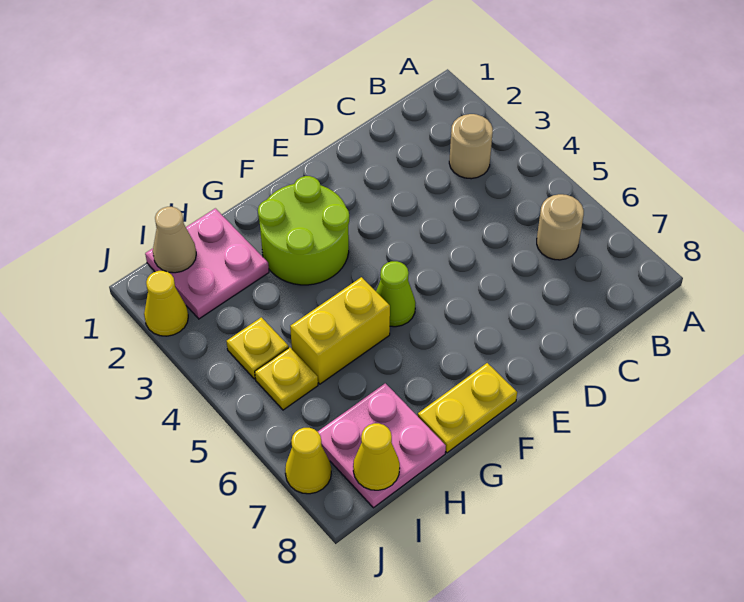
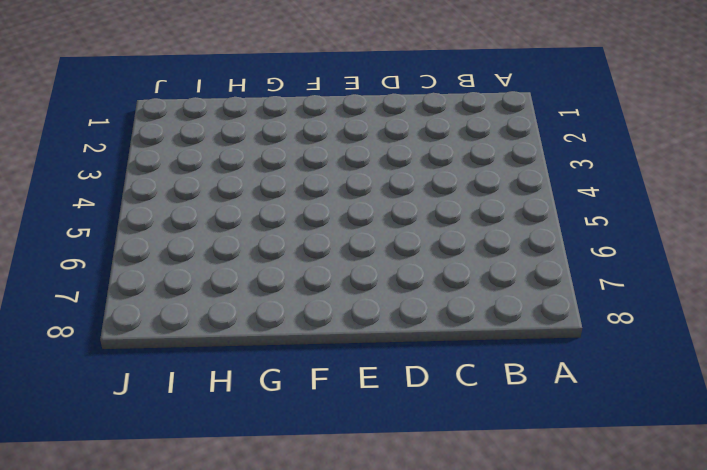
none -> tan 1x1 round brick [449,114,493,179]
none -> tan 1x1 round brick [537,194,584,260]
none -> lime 2x2 round brick [258,176,349,285]

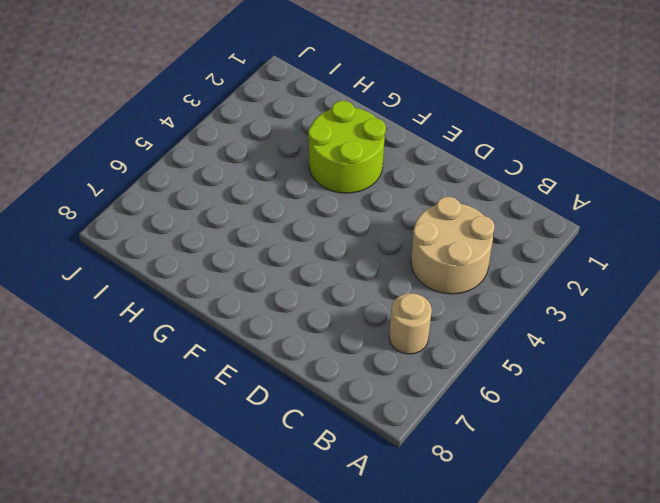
tan 2x2 round brick [411,197,495,294] -> tan 1x1 round brick [449,114,493,179]
none -> lime 1x1 cone [376,261,416,327]
none -> yellow 1x2 plate [418,363,517,453]
none -> yellow 1x2 brick [290,277,390,384]

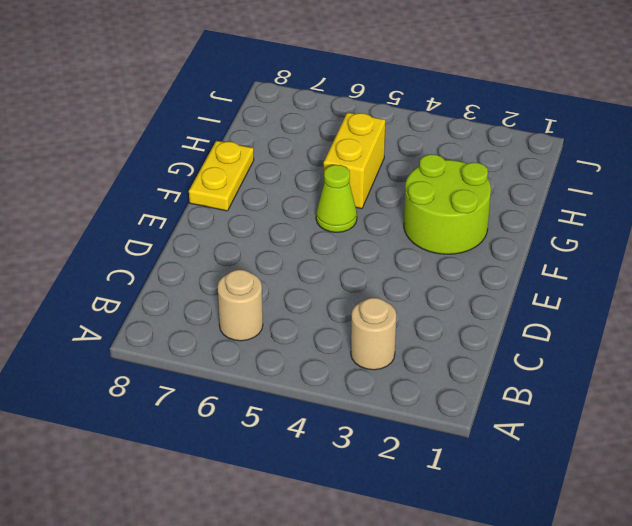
none -> pink 2x2 plate [145,208,269,319]
none -> pink 2x2 plate [318,383,446,508]
none -> yellow 1x1 plate [226,317,289,379]

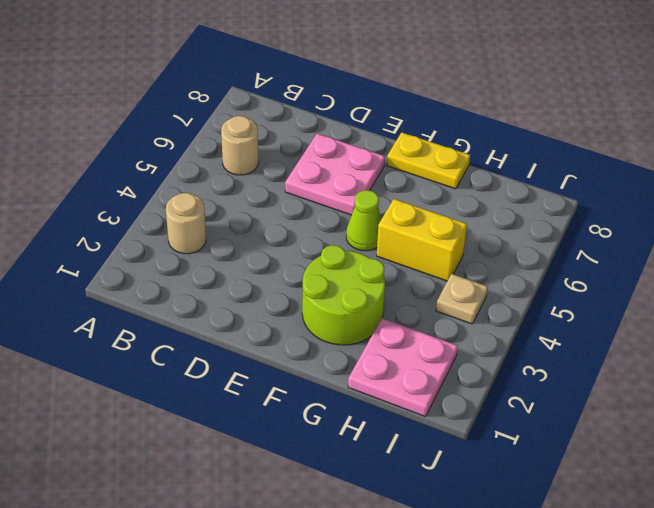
pink 2x2 plate [285,134,385,215] -> pink 2x2 plate moved to [318,383,446,508]
tan 1x1 plate [436,274,488,324] -> yellow 1x1 plate [226,317,289,379]
none -> yellow 1x1 plate [255,347,318,410]
none -> yellow 1x1 cone [144,271,188,336]
none -> yellow 1x1 cone [285,428,331,494]

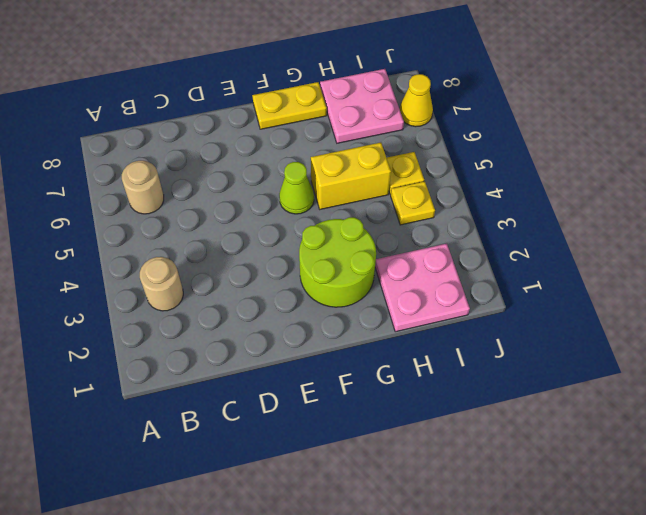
none -> yellow 1x1 cone [144,271,188,336]
none -> tan 1x1 cone [153,207,196,273]
none -> yellow 1x1 cone [353,423,400,490]

